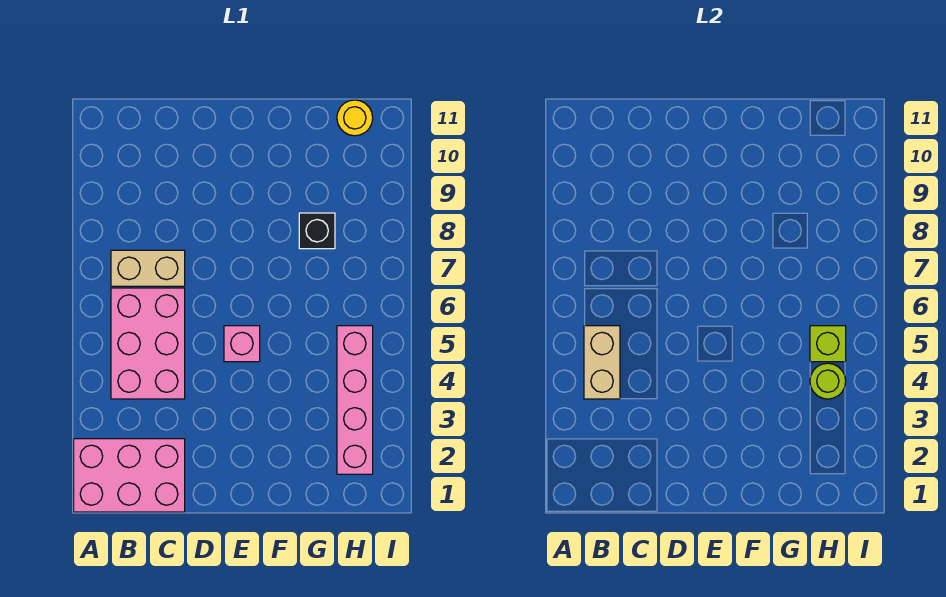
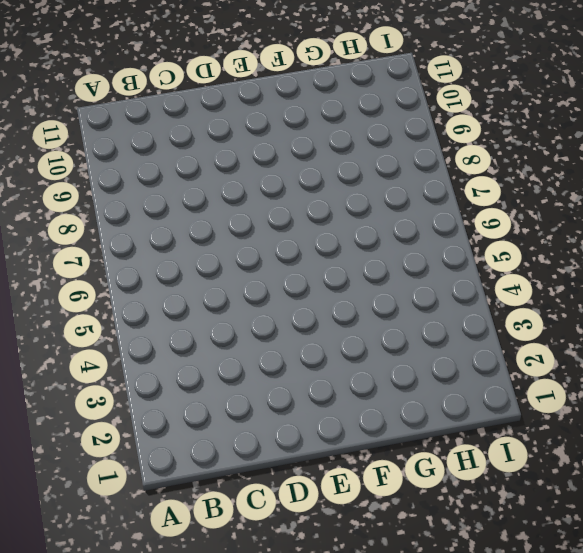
none -> pink 2x3 brick [74,439,185,512]
none -> pink 2x3 brick [111,288,185,399]

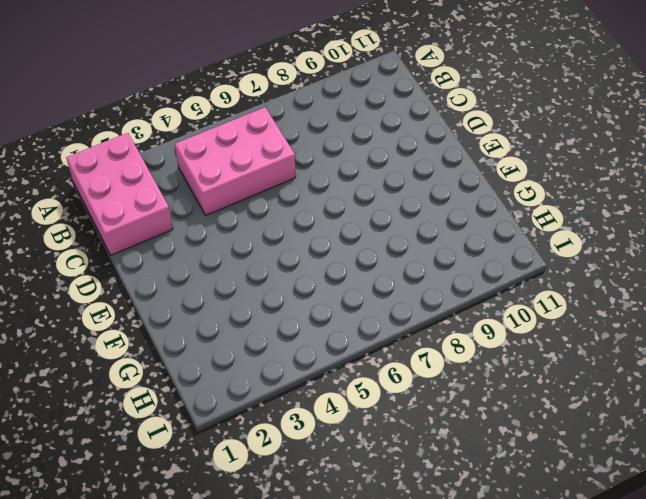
none -> tan 1x2 brick [111,250,185,286]
none -> pink 1x1 brick [224,326,260,362]

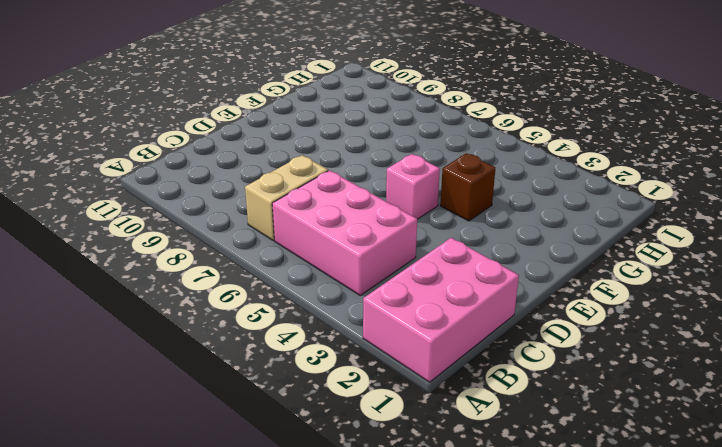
brown 1x1 brick [440,153,495,221] -> none
none -> black 1x1 brick [299,213,335,249]
none -> pink 1x4 brick [337,326,373,474]

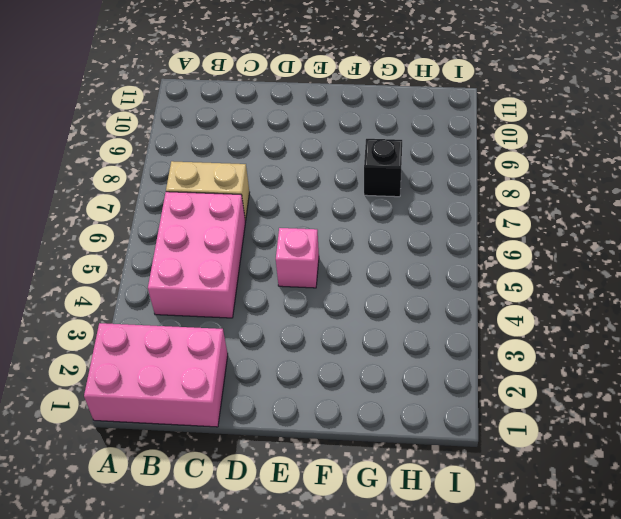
none -> pink 1x4 brick [337,326,373,474]
none -> yellow 1x1 round brick [337,100,373,136]

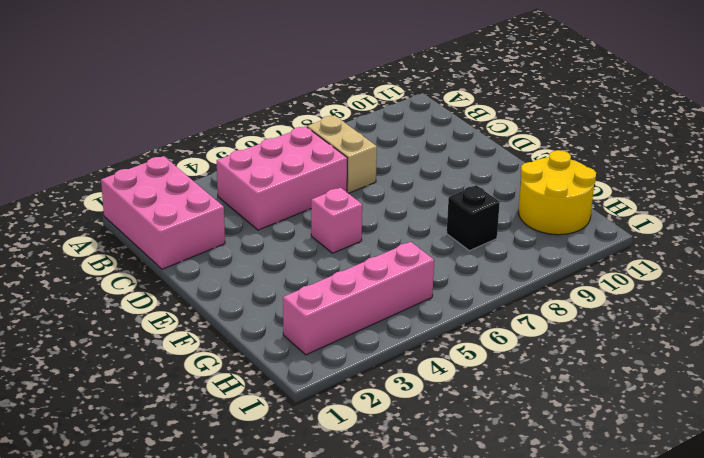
yellow 2x2 round brick [519,150,596,235] -> yellow 1x1 round brick [337,100,373,136]
none -> tan 1x2 brick [584,326,620,399]
none -> lime 1x1 round brick [810,363,846,399]

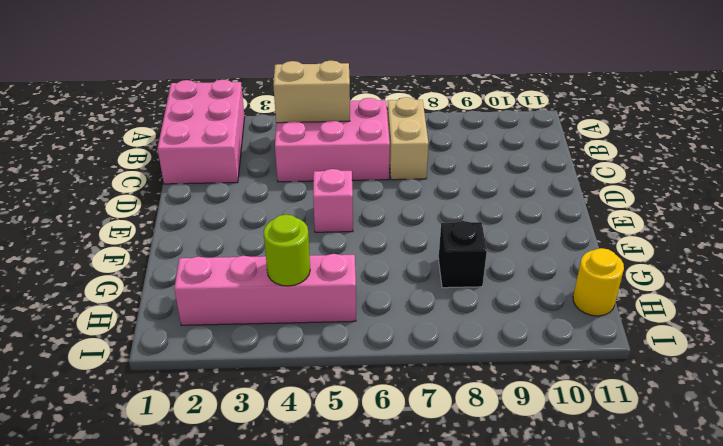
none -> lime 1x1 brick [810,326,846,362]

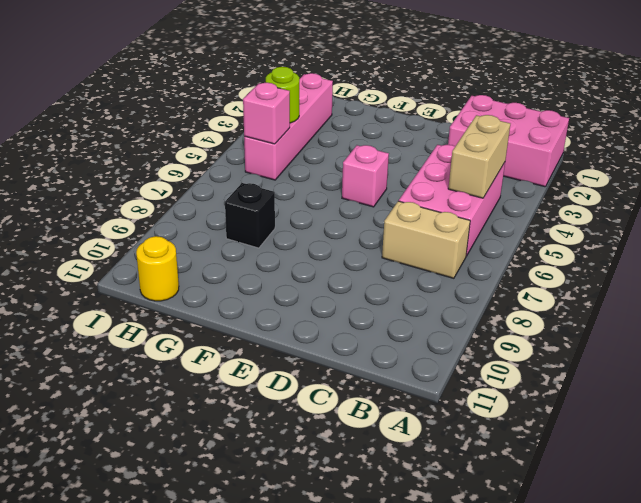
pink 1x1 brick [243,83,290,144] -> lime 1x1 brick [810,326,846,362]

